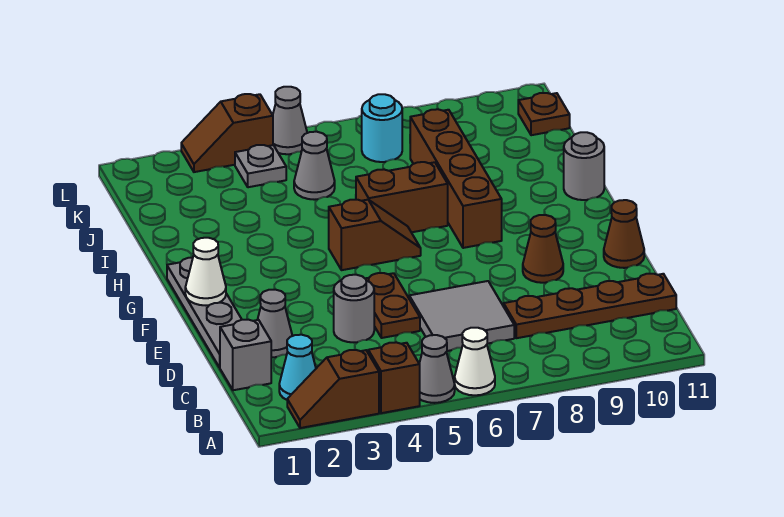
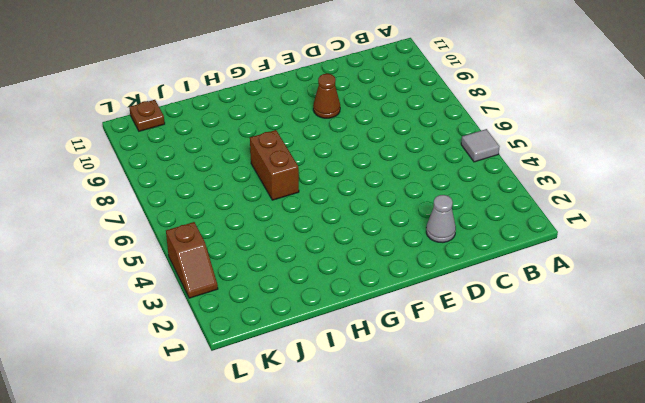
grey 1x1 tile [461,129,500,162] -> grey 1x1 cone [419,335,455,403]
none -> brown 1x2 slope [287,350,379,428]
none -> brown 1x1 brick [368,342,420,413]
none -> white 1x1 cone [455,328,495,395]

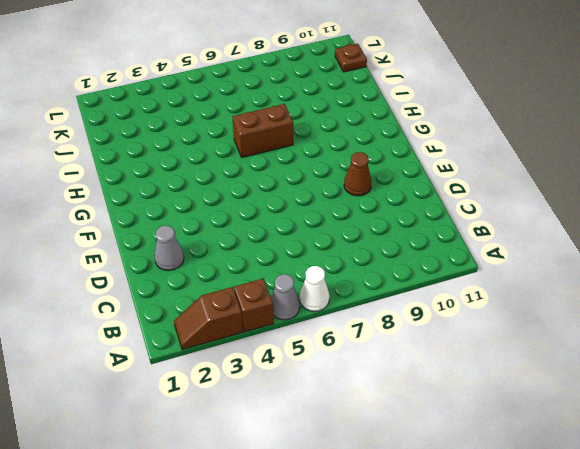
none -> cyan 1x1 cone [279,335,316,400]
none -> grey 1x1 brick [220,320,271,390]
none -> grey 2x2 tile [409,281,514,351]

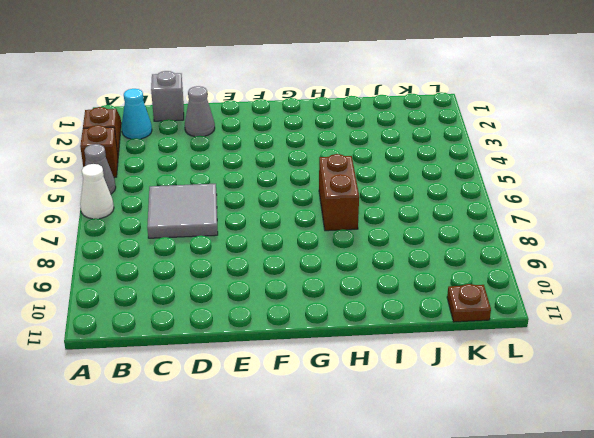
none -> brown 1x4 plate [504,274,676,338]
none -> grey 1x4 plate [167,258,242,367]
none -> grey 1x1 round brick [334,275,374,342]

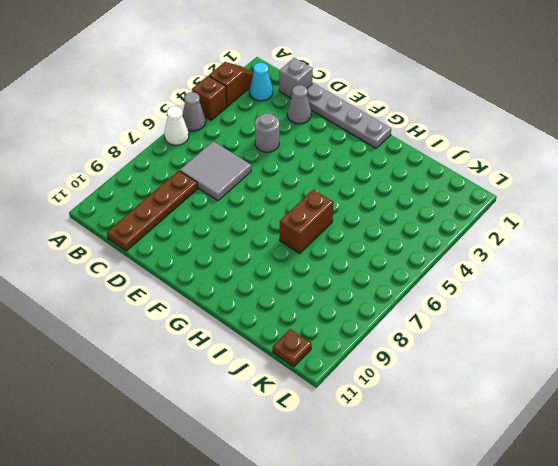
none -> brown 1x2 plate [365,273,420,338]
none -> brown 1x1 cone [523,215,563,283]
none -> brown 1x1 cone [604,200,644,268]

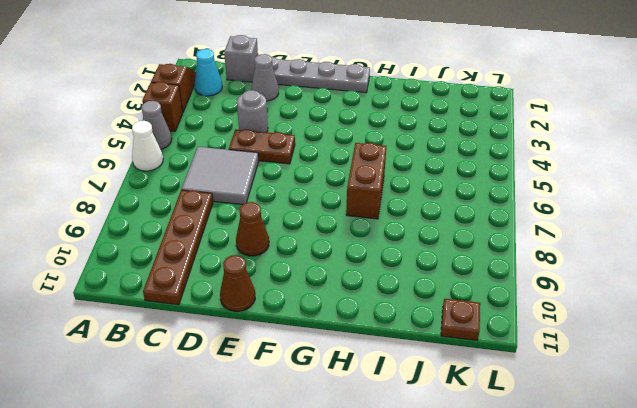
none -> brown 1x2 slope [329,200,421,270]
none -> brown 1x4 brick [410,109,502,248]
none -> grey 1x1 round brick [564,132,604,200]

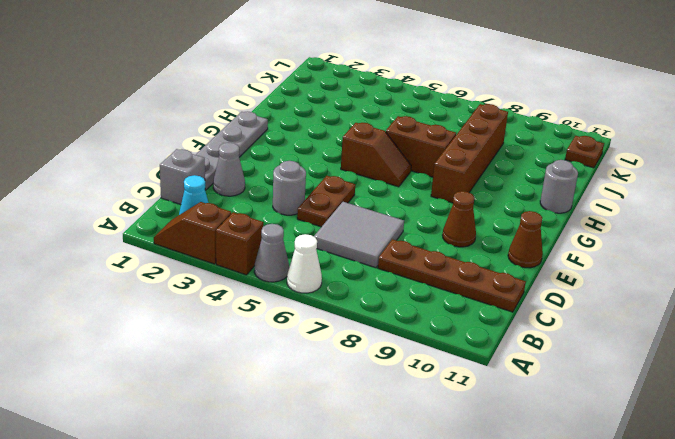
none -> grey 1x1 cone [294,132,335,200]
none -> grey 1x1 plate [235,145,286,187]
none -> cyan 1x1 round brick [362,94,402,162]

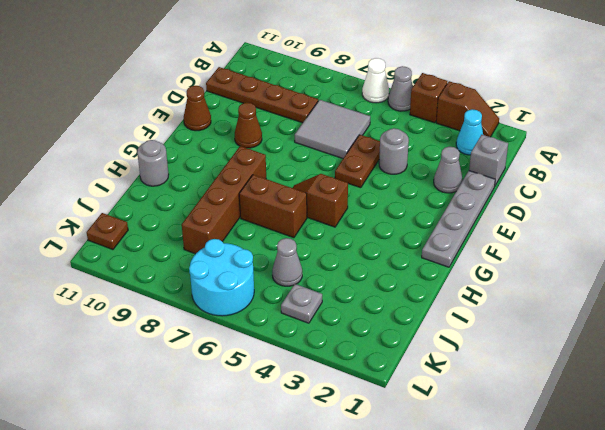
cyan 2x2 round brick [189,239,254,316] -> cyan 1x1 round brick [362,94,402,162]
none -> brown 1x2 slope [181,94,273,172]
none -> grey 1x1 cone [273,87,307,154]
none -> white 1x1 cone [185,238,226,305]

